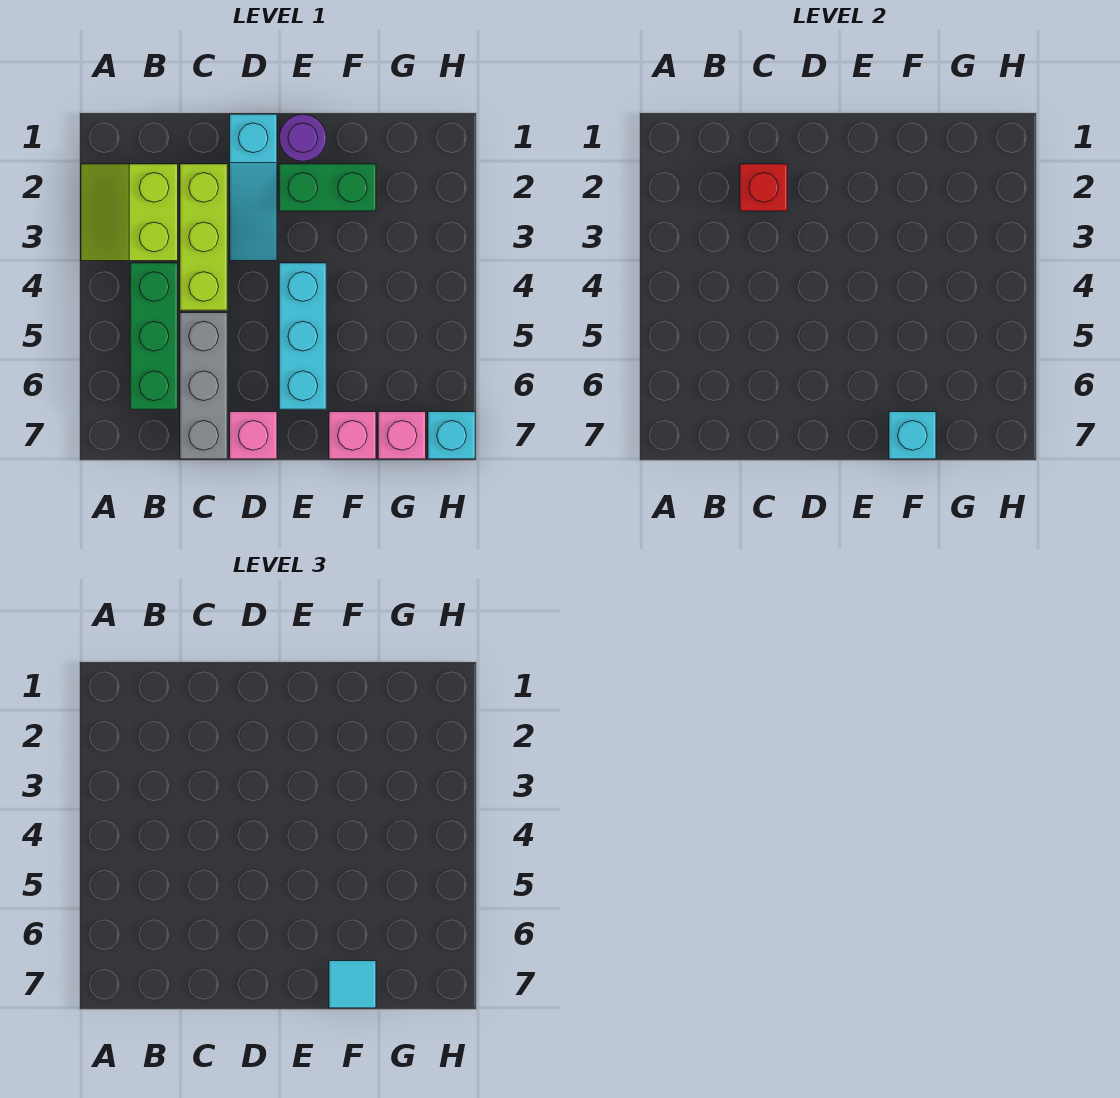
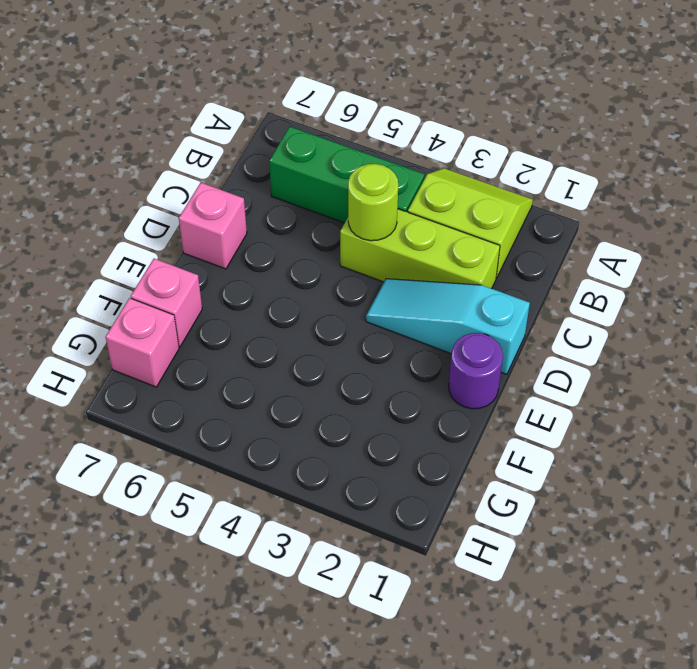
lime 1x1 round brick [348,164,398,241] -> none
none -> grey 1x3 brick [180,313,227,459]
none -> green 1x2 brick [279,164,376,211]
none -> cyan 1x3 brick [279,263,326,409]

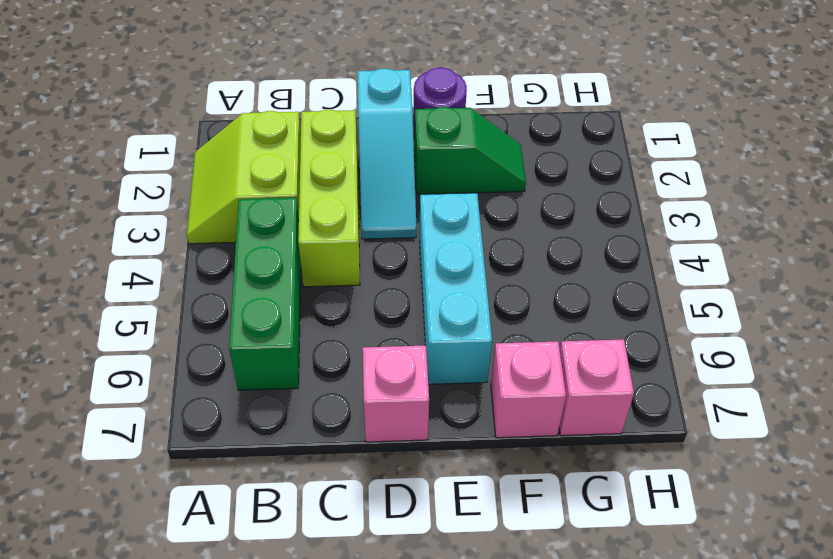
green 1x2 slope [414,107,526,194] -> green 1x2 brick [279,164,376,211]
none -> grey 1x3 brick [180,313,227,459]
none -> cyan 1x1 brick [428,412,475,459]
none -> red 1x1 brick [740,164,787,211]

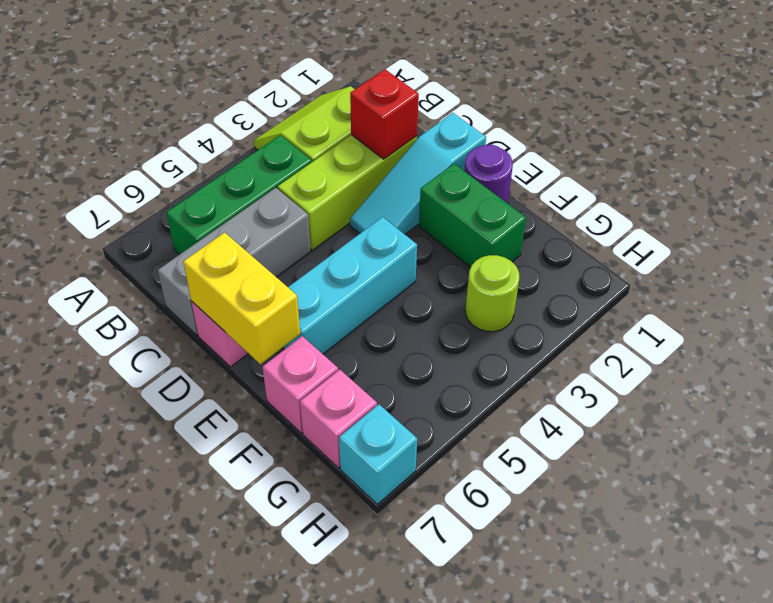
yellow 1x2 brick [183,232,300,364] -> none
lime 1x1 round brick [466,255,520,332] -> none
none -> cyan 1x1 brick [889,412,936,459]
none -> cyan 1x1 tile [329,961,376,1008]

